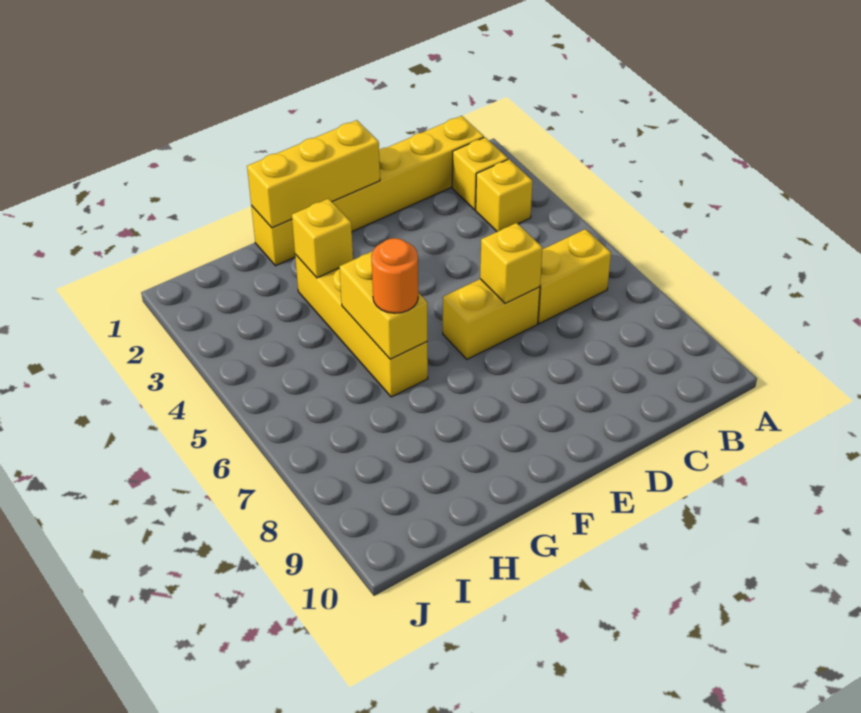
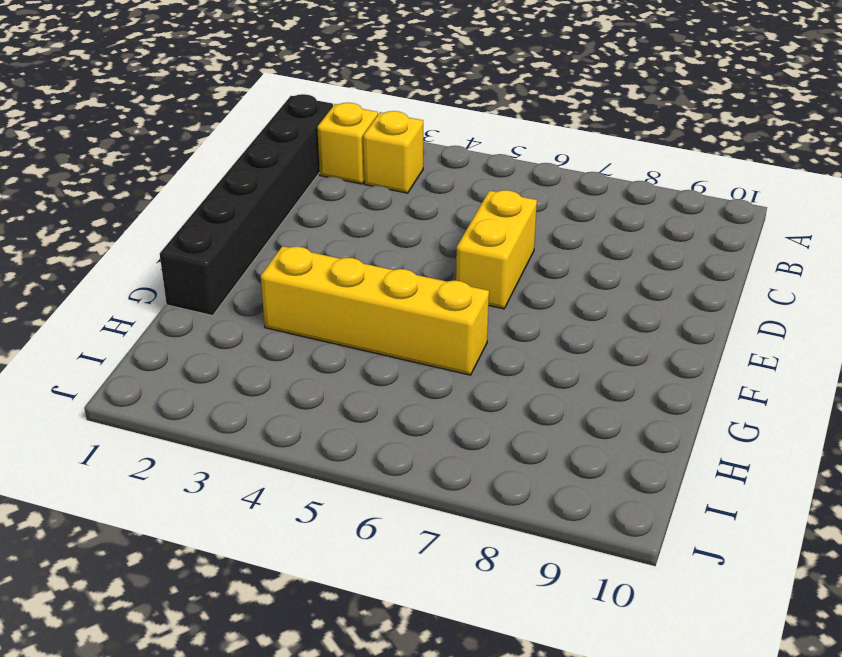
black 1x6 brick [160,94,333,316] -> yellow 1x6 brick [251,116,484,266]
none -> yellow 1x2 brick [538,229,611,324]
none -> yellow 1x1 brick [480,223,542,304]

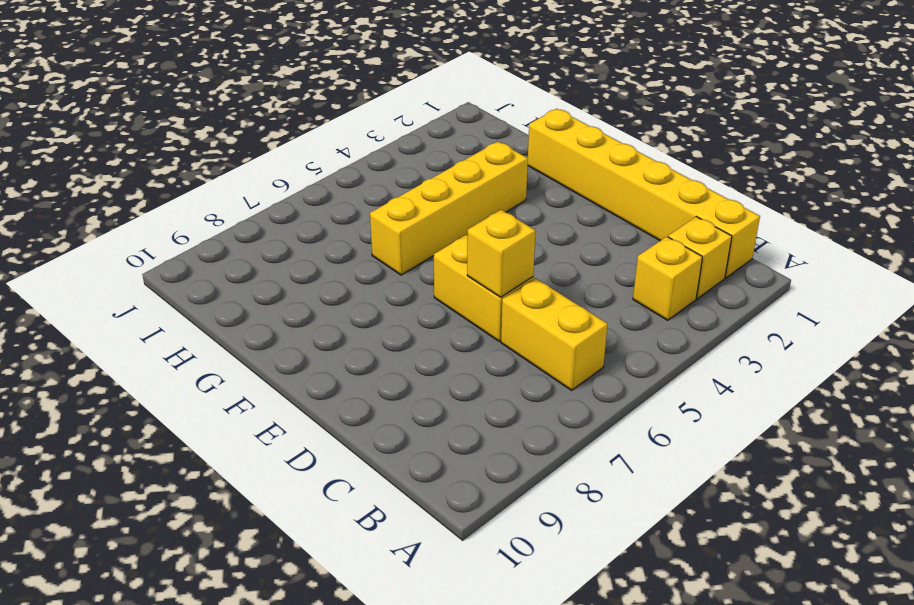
none -> yellow 1x3 brick [247,120,380,228]
none -> yellow 1x1 brick [292,199,353,278]

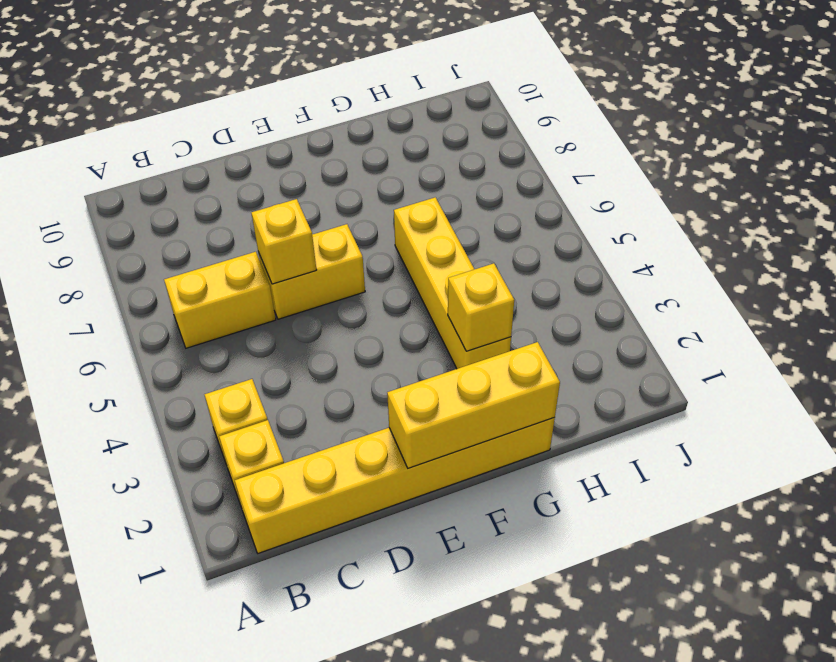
none -> yellow 1x2 brick [339,251,427,359]
none -> orange 1x1 round brick [371,238,418,313]

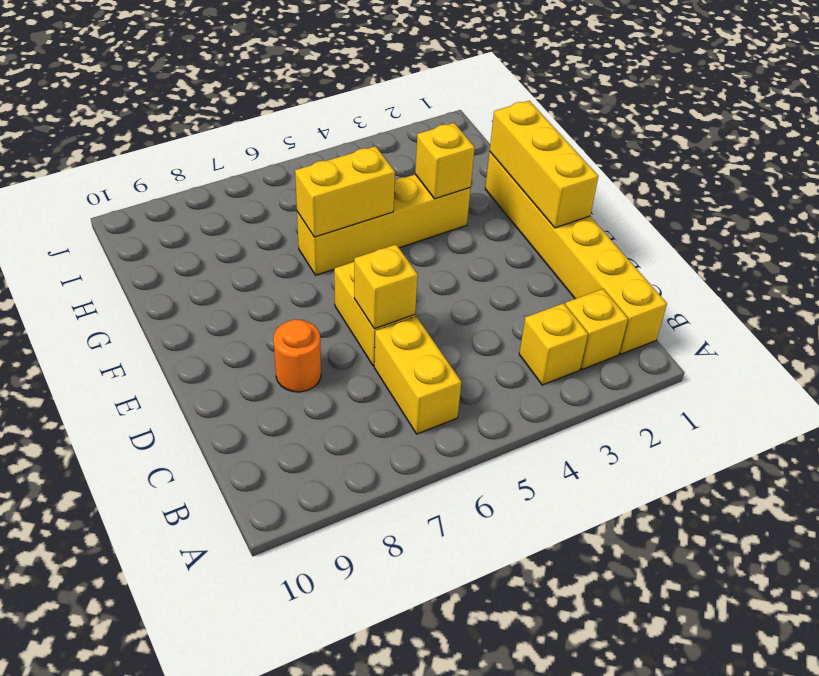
orange 1x1 round brick [273,319,321,392] -> orange 1x1 round brick moved to [371,238,418,313]

